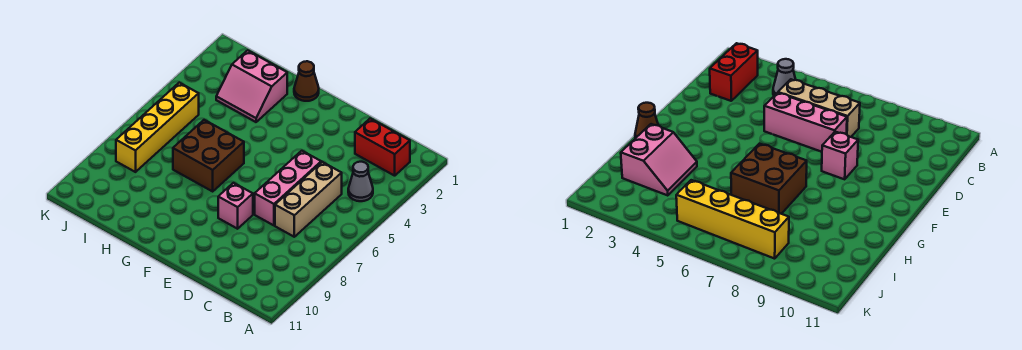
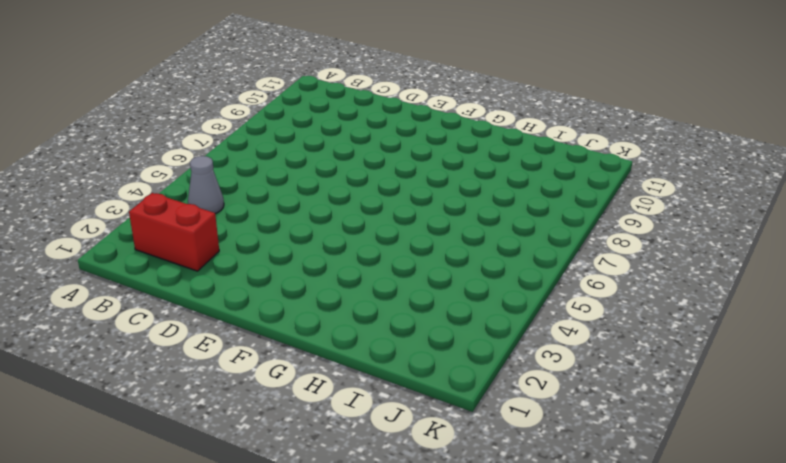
none -> tan 1x3 brick [275,162,342,237]
none -> pink 1x3 brick [255,151,321,225]

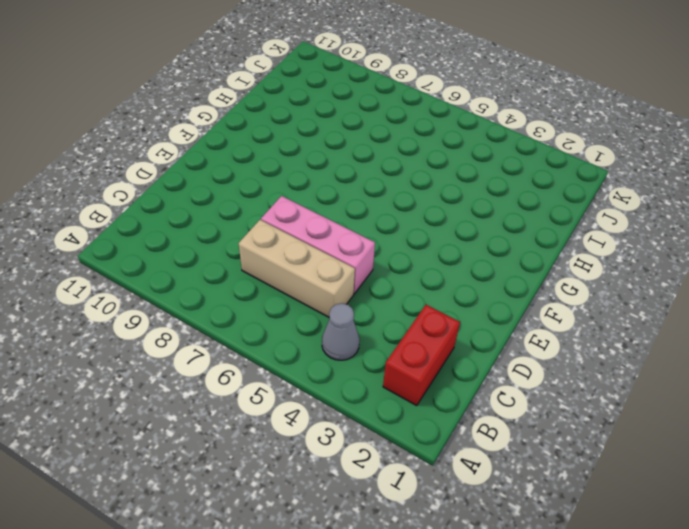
none -> pink 1x1 brick [218,183,253,229]
none -> brown 1x1 cone [294,61,319,101]

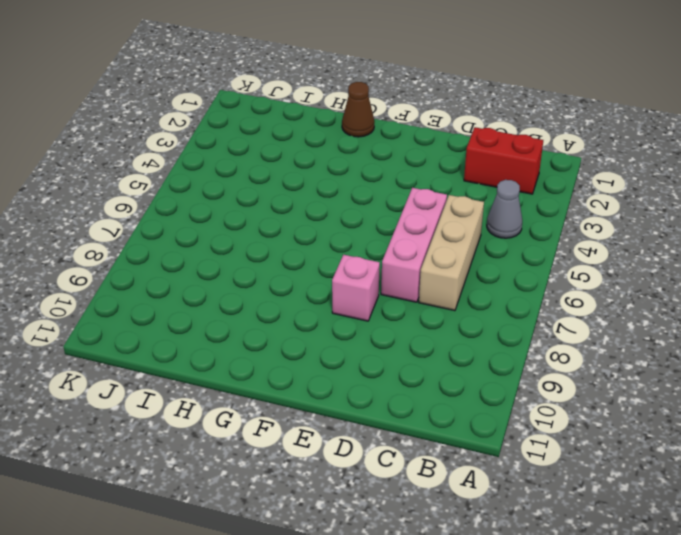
none -> brown 2x2 brick [173,120,244,191]
none -> pink 2x2 slope [216,50,287,122]

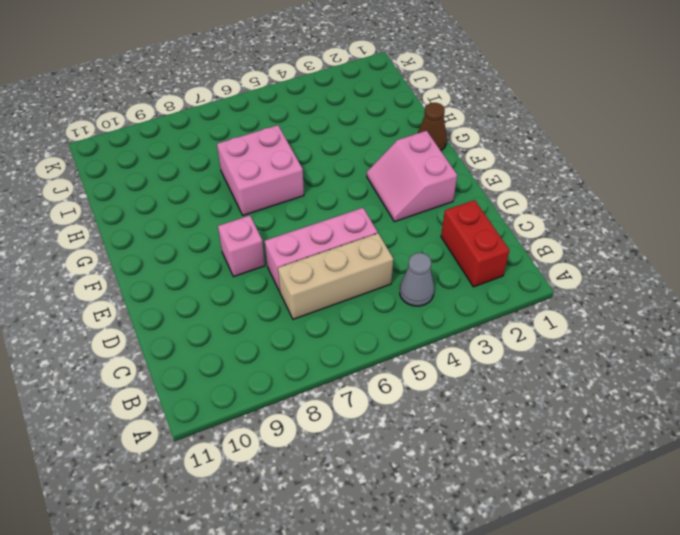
pink 2x2 slope [367,131,457,222] -> pink 2x2 slope moved to [216,50,287,122]
pink 2x2 brick [217,125,304,215] -> brown 2x2 brick [173,120,244,191]
none -> yellow 1x4 brick [116,83,199,172]

